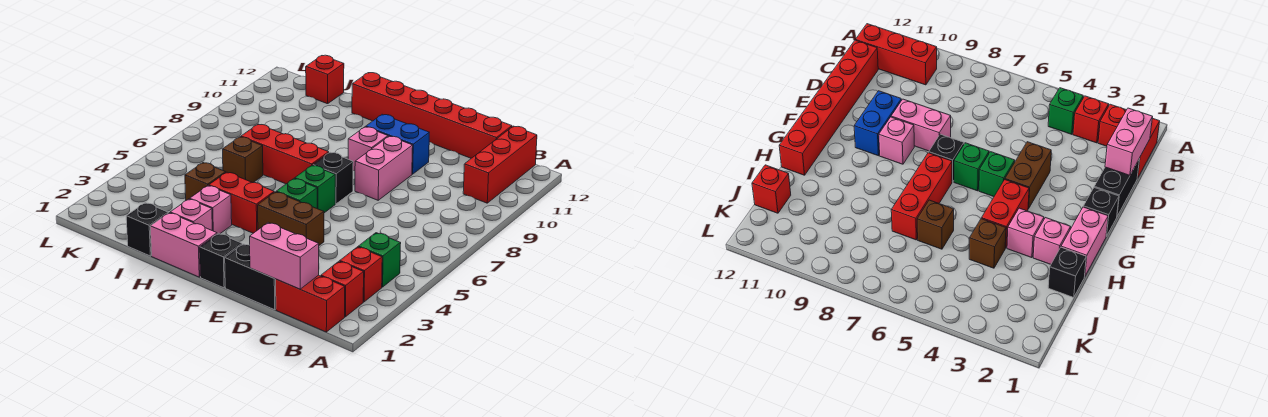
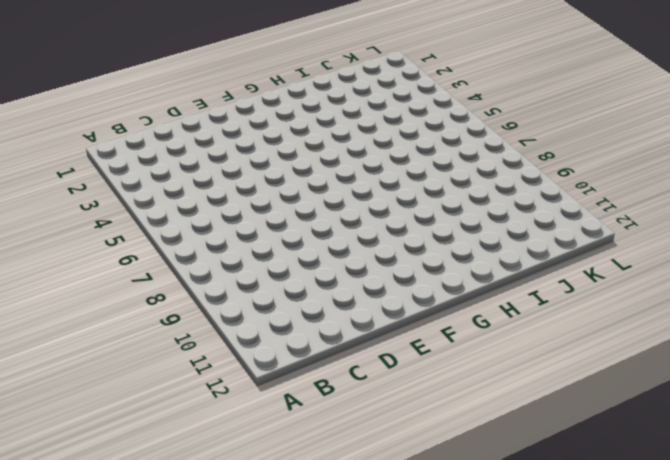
none -> red 1x2 brick [276,275,345,332]
none -> red 1x1 brick [321,261,364,317]
none -> red 1x1 brick [340,247,382,302]

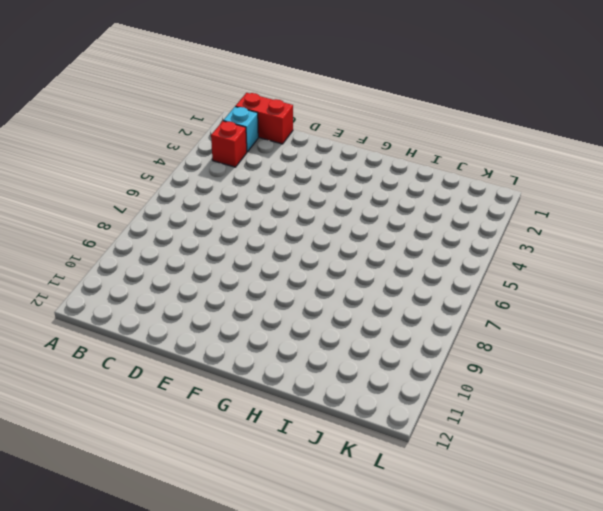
cyan 1x1 brick [223,107,258,152] -> red 1x1 brick [321,261,364,317]
none -> green 1x1 brick [358,233,401,287]
none -> red 1x3 brick [463,126,537,203]
none -> red 1x6 brick [352,73,512,158]

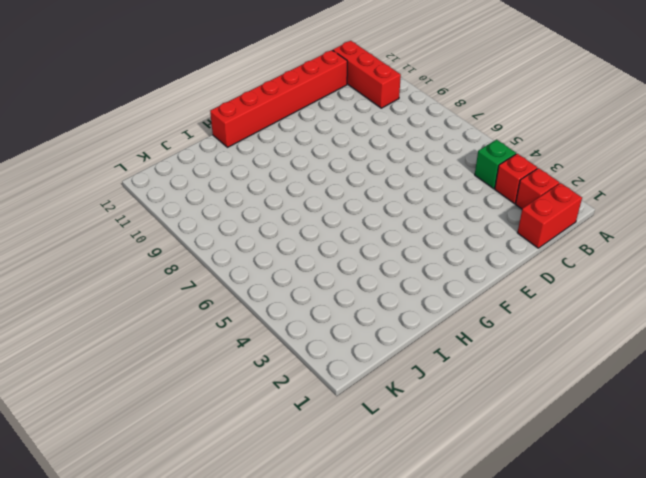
none -> black 1x2 brick [225,244,276,310]
none -> brown 1x2 brick [258,192,324,245]
none -> pink 1x2 brick [355,136,413,200]

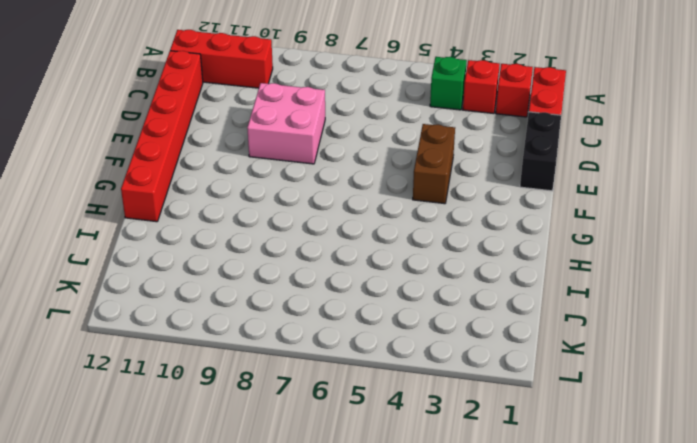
pink 2x2 brick [247,83,325,164] -> pink 1x2 brick [355,136,413,200]
none -> blue 1x2 brick [366,114,429,174]
none -> black 1x1 brick [200,233,242,288]
none -> green 1x1 brick [276,179,317,208]

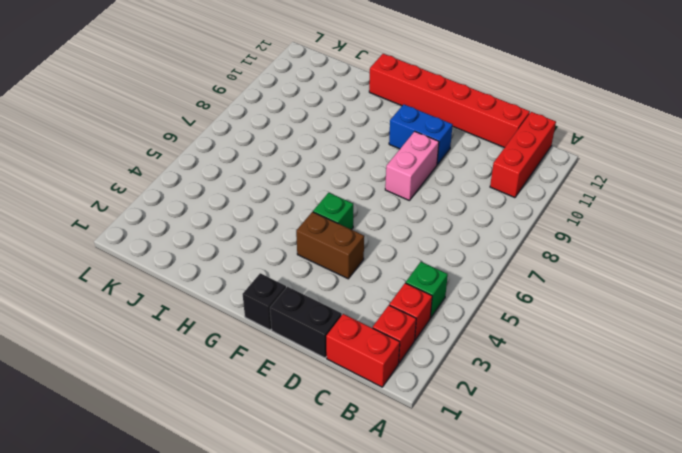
none -> green 1x1 brick [295,165,335,213]
none -> black 1x1 brick [313,152,353,204]
none -> pink 1x1 brick [348,127,388,171]

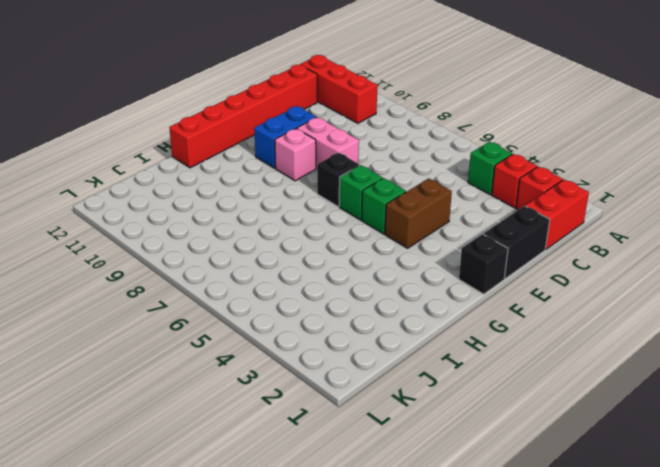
none -> pink 1x2 brick [150,213,217,277]
none -> red 1x2 brick [209,172,274,233]
none -> red 1x3 brick [241,124,329,184]

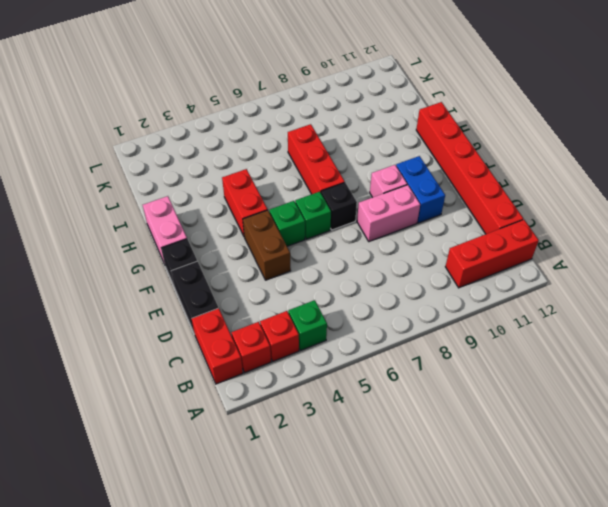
none -> pink 1x1 brick [170,199,212,230]
none -> pink 1x1 brick [190,186,232,234]
none -> black 1x1 brick [126,203,168,256]

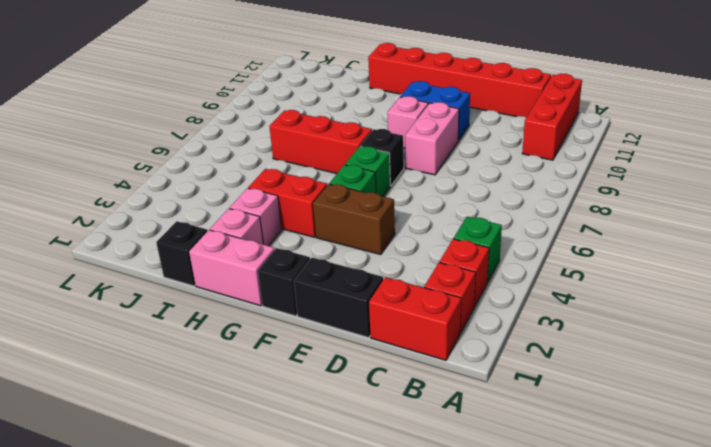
none -> brown 1x1 brick [185,163,226,200]
none -> brown 1x1 brick [223,137,263,183]
none -> red 1x1 brick [306,55,344,104]

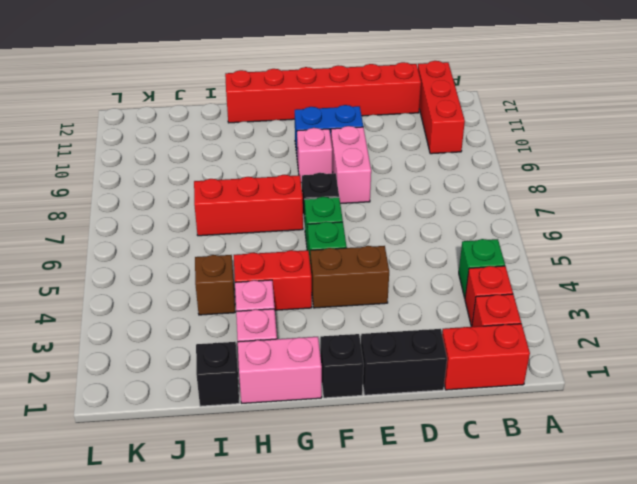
none -> brown 1x1 brick [223,137,263,183]
none -> red 1x1 brick [306,55,344,104]
none -> pink 1x2 brick [250,223,319,289]

